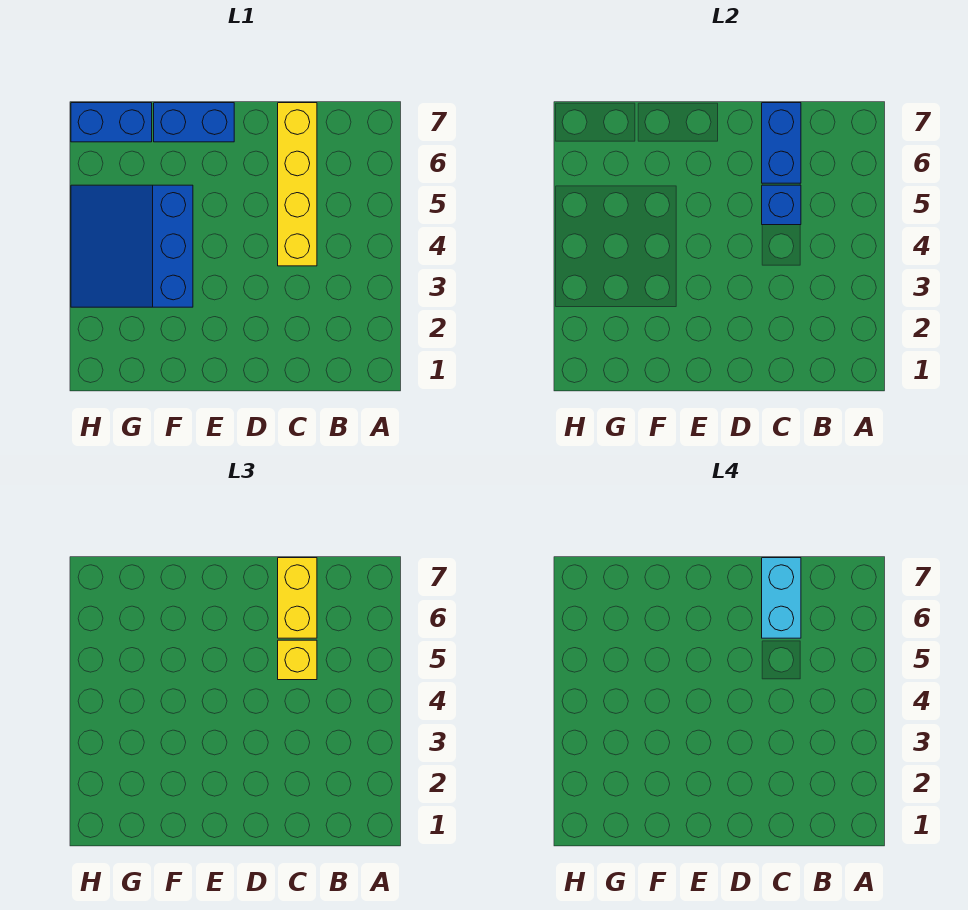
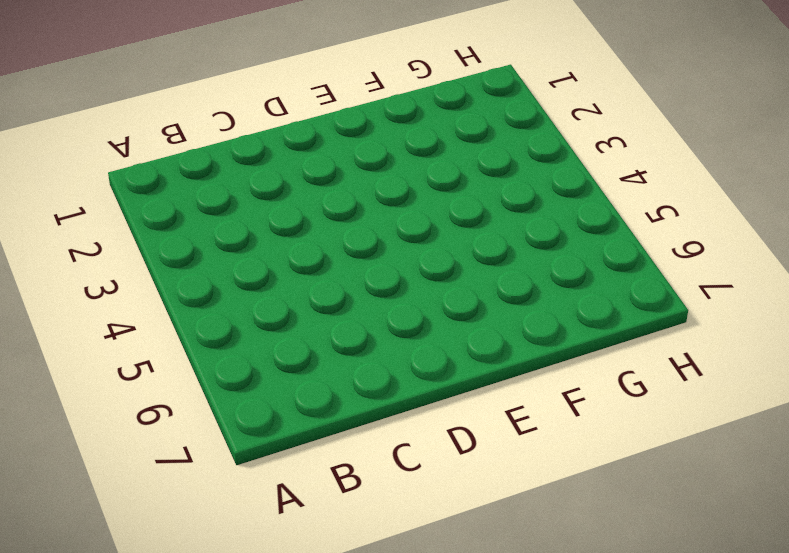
none -> yellow 1x4 brick [278,103,317,266]
none -> blue 1x2 brick [154,103,234,142]

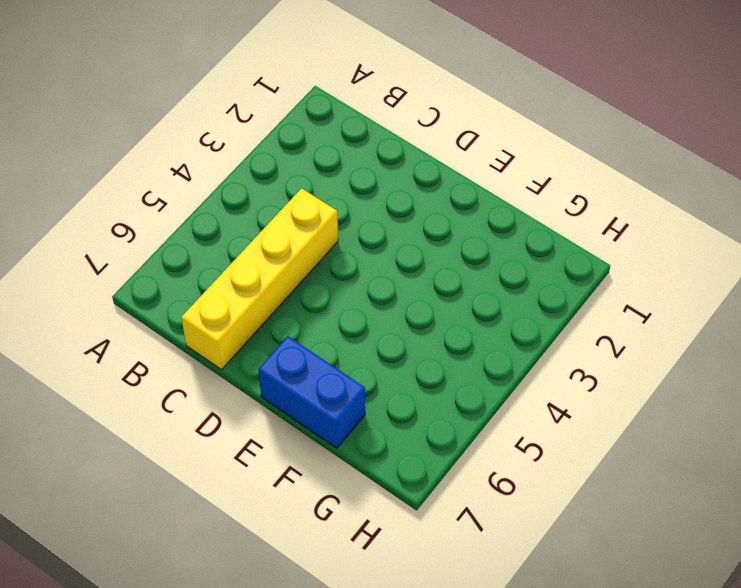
none -> blue 3x3 slope [71,185,193,307]
none -> blue 1x2 brick [71,103,152,142]

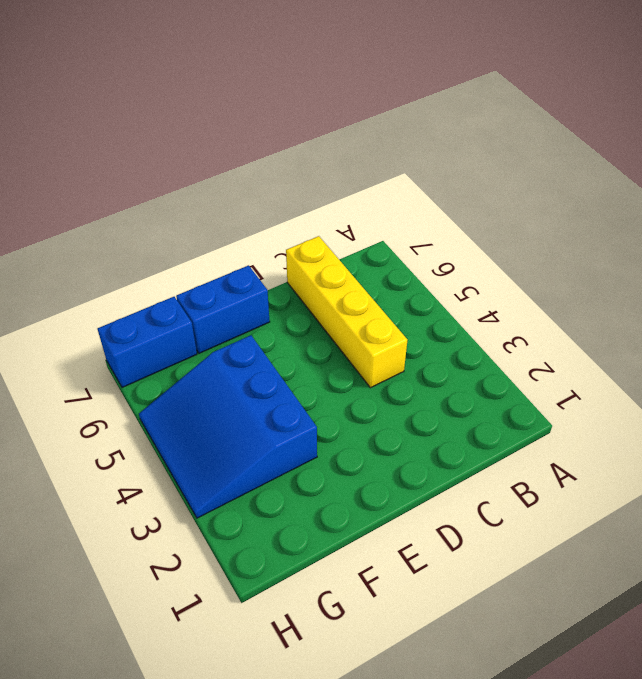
none -> blue 1x1 brick [762,185,801,225]
none -> blue 1x2 brick [762,103,801,183]

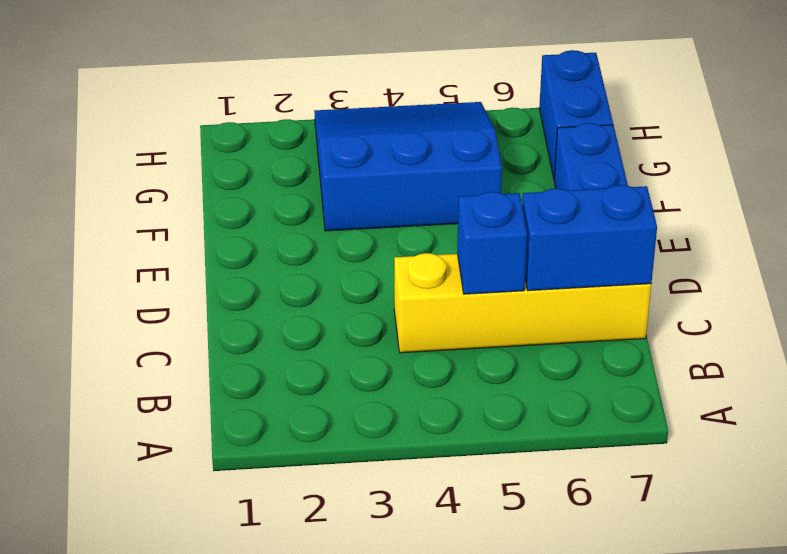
none -> yellow 1x1 brick [278,640,317,680]
none -> yellow 1x2 brick [278,558,317,638]

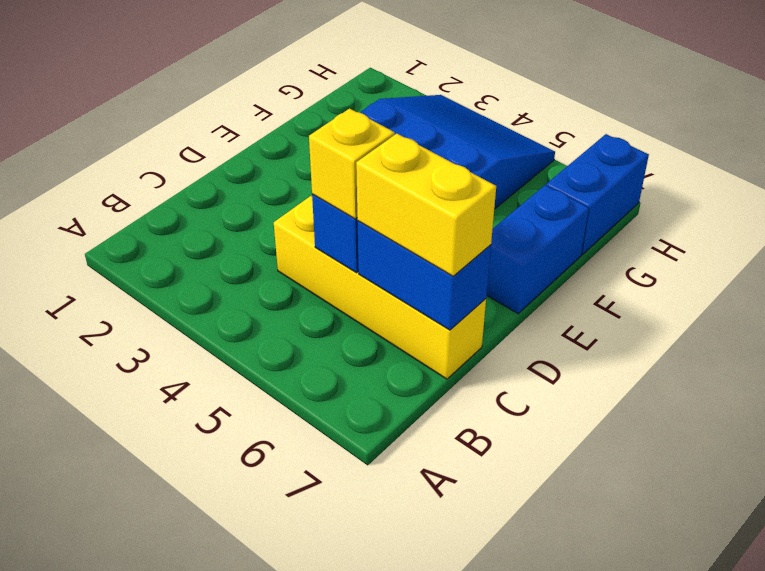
none -> cyan 1x2 brick [762,558,801,638]

